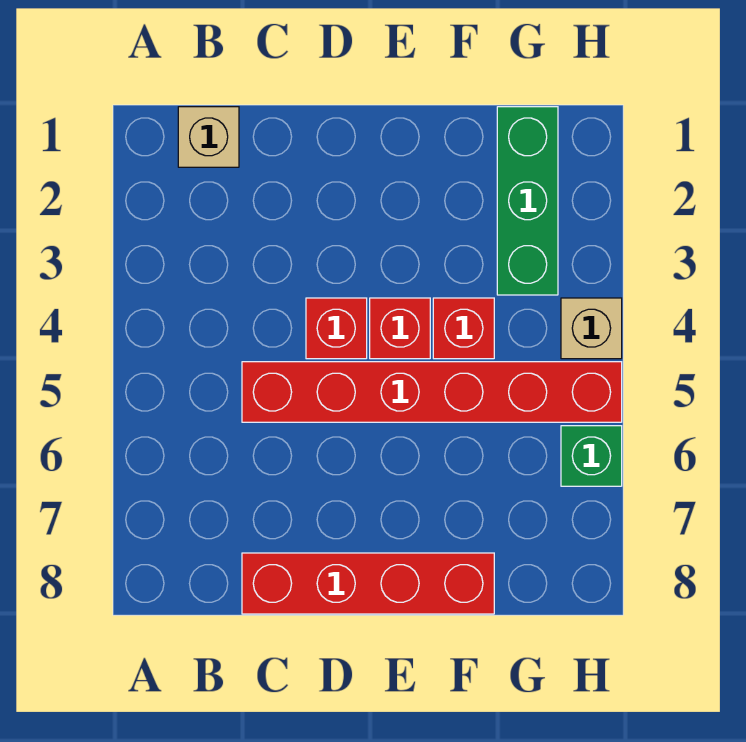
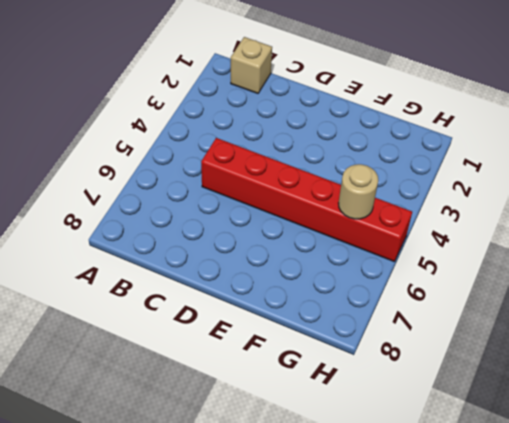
tan 1x1 round brick [338,164,378,219] -> none
none -> red 1x4 brick [242,553,494,614]
none -> red 1x1 brick [306,298,367,359]

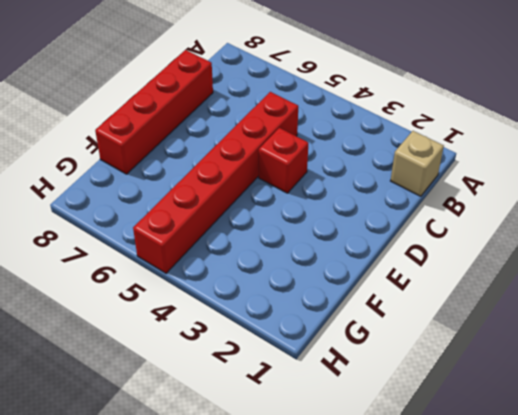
none -> red 1x1 brick [370,298,430,359]
none -> red 1x1 brick [433,298,494,359]

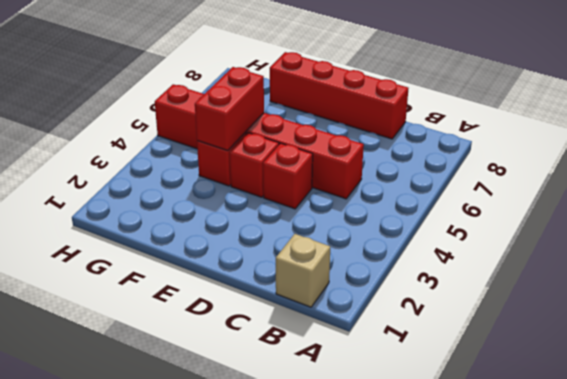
red 1x2 brick [195,67,264,151] -> none
none -> green 1x3 brick [497,107,558,295]
none -> tan 1x1 brick [561,298,622,359]

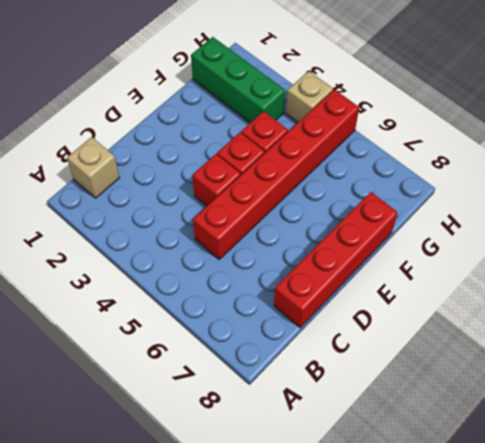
none -> green 1x1 brick [561,426,622,486]

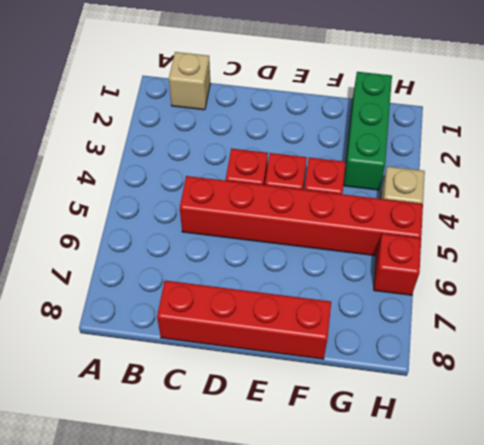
red 1x1 brick [374,234,421,295] -> green 1x1 brick [561,426,622,486]

